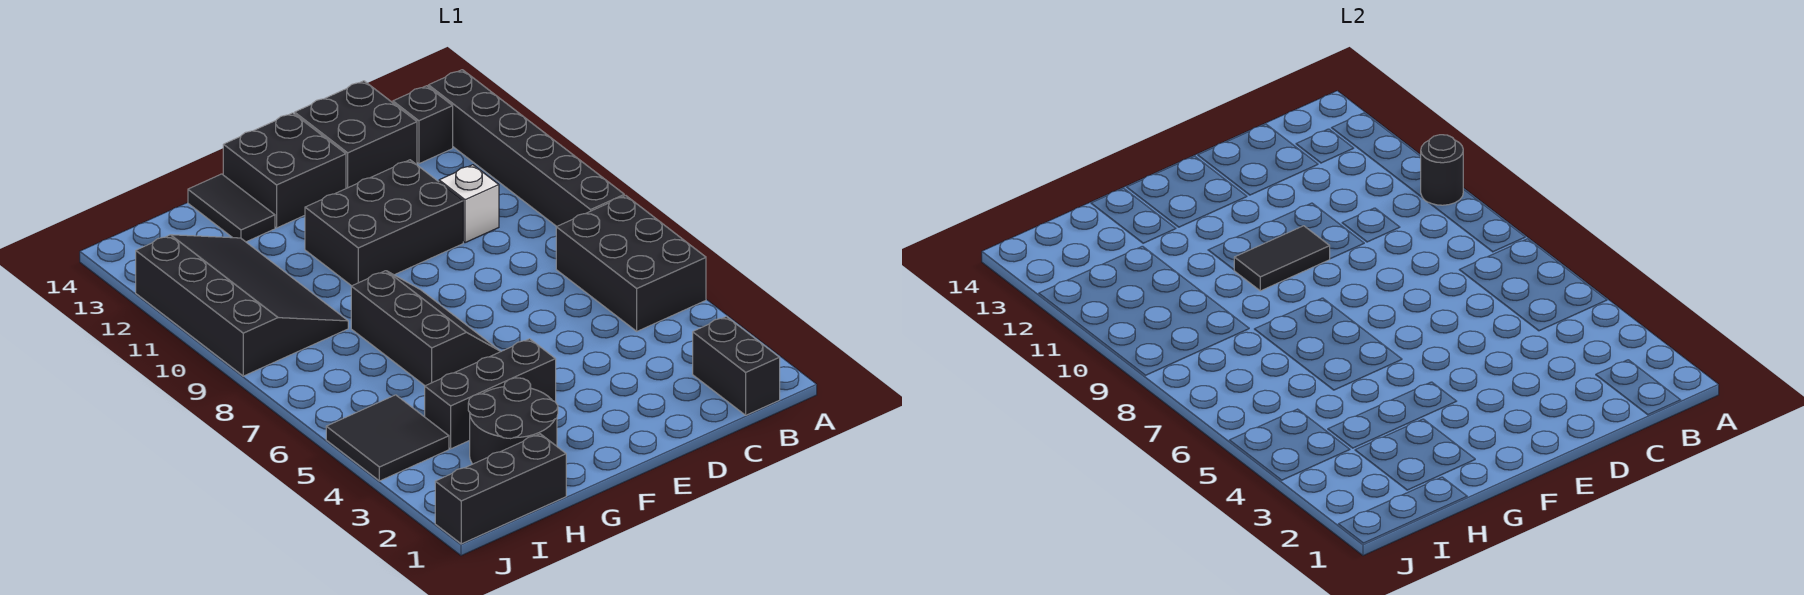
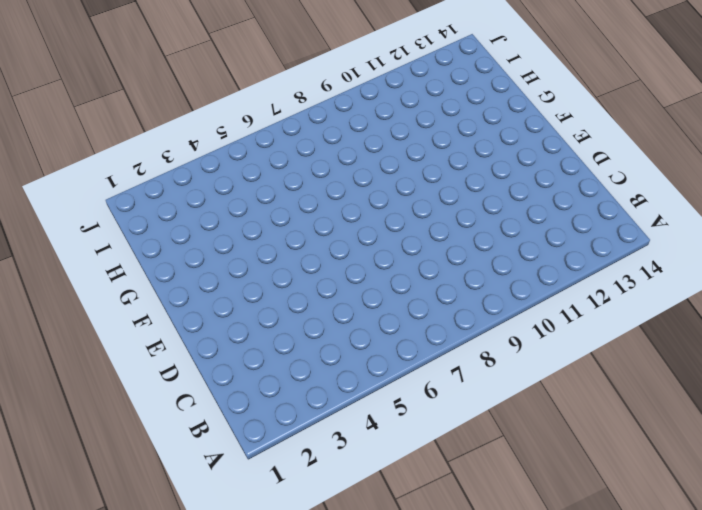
none -> black 2x3 brick [556,196,706,331]
none -> black 1x6 brick [428,70,624,226]
none -> black 1x2 brick [693,316,780,415]

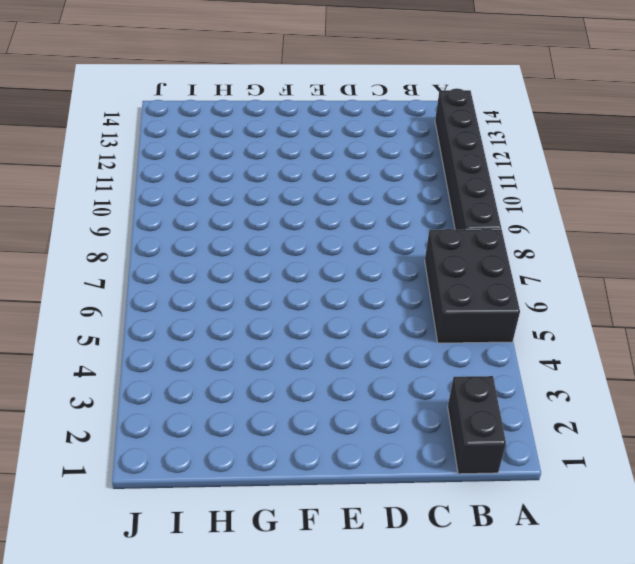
none -> black 1x1 brick [393,86,453,164]
none -> white 1x1 brick [439,165,499,243]
none -> black 2x2 brick [295,81,417,188]

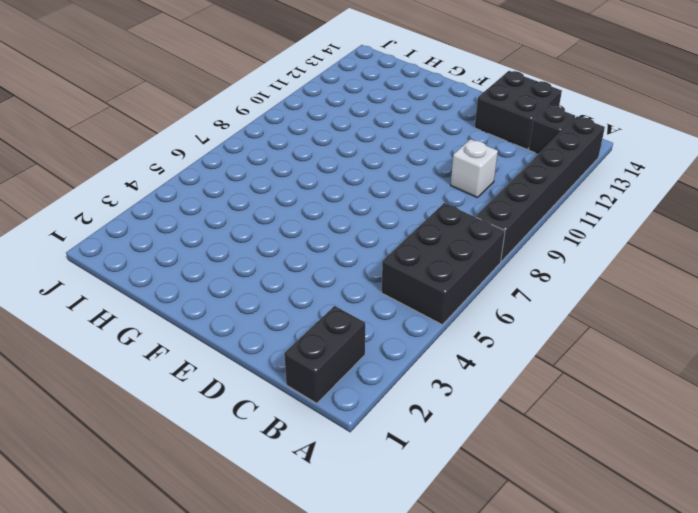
none -> black 2x3 brick [305,160,463,286]
none -> black 2x2 brick [223,113,346,228]
none -> black 1x3 brick [425,339,556,449]

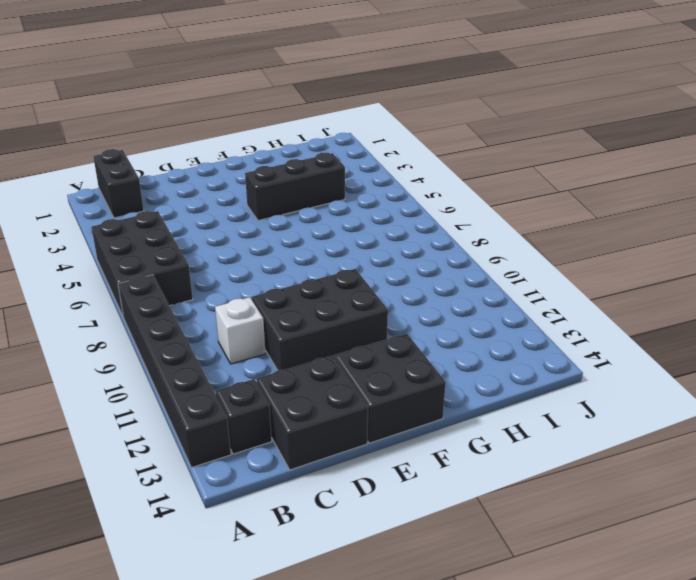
none -> black 2x3 slope [351,271,501,386]
none -> black 2x2 round brick [468,378,558,464]
none -> black 1x2 tile [188,174,275,242]

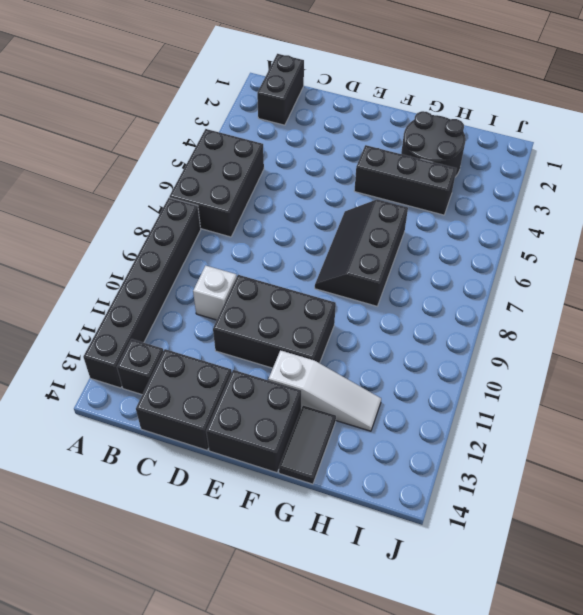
white 1x3 slope [268,350,381,431] -> black 3x4 slope [136,235,348,376]
none -> black 1x3 brick [435,434,566,544]
none -> black 2x2 tile [326,395,449,481]
none -> black 1x1 round brick [1421,135,1463,205]

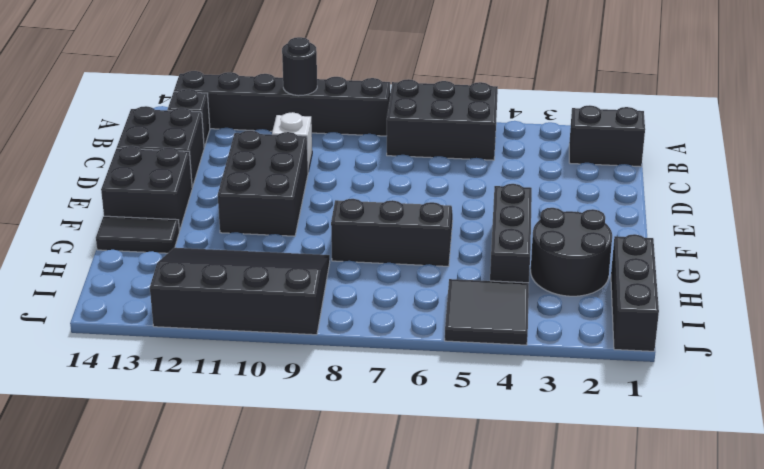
none -> black 1x2 tile [1234,226,1330,291]

